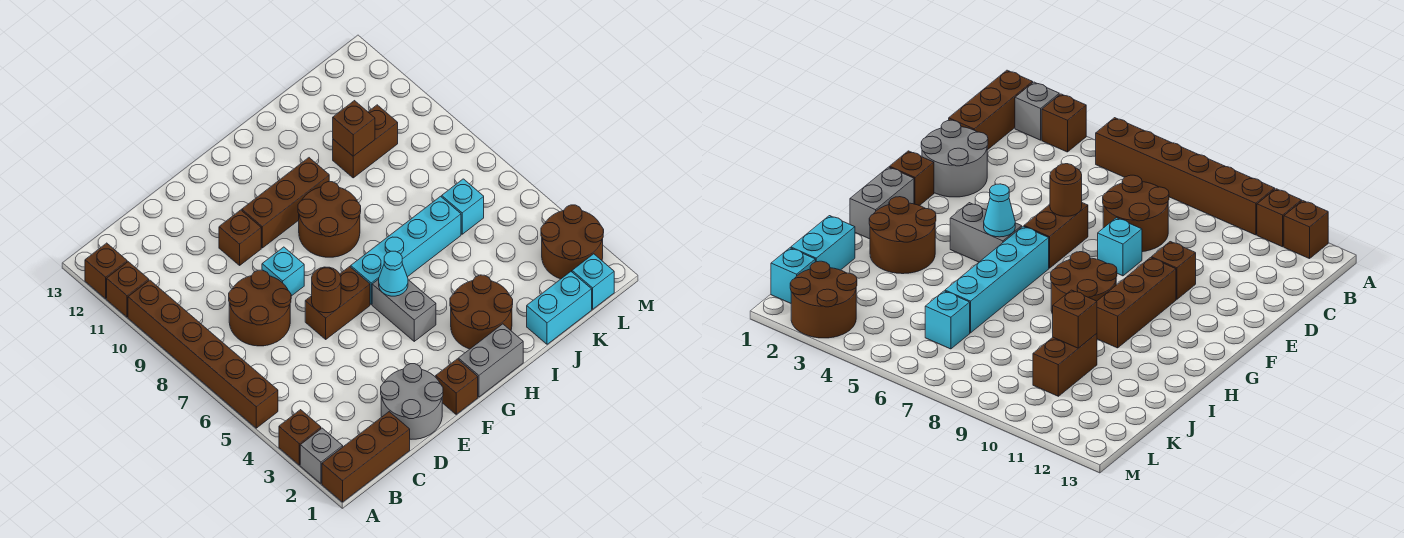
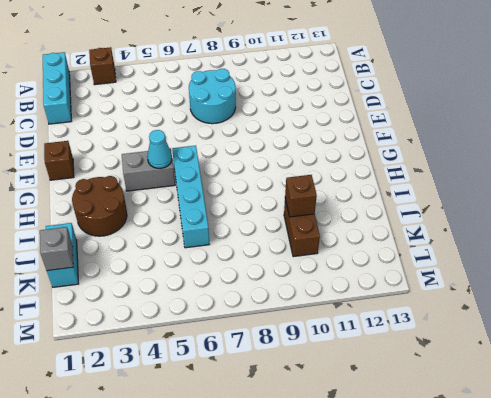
cyan 1x3 brick [43,52,71,124] -> brown 1x3 brick [322,412,410,502]
cyan 2x2 round brick [189,69,236,124] -> brown 2x2 round brick [229,270,291,346]
grey 1x1 brick [40,227,73,271] -> grey 1x1 brick moved to [300,428,343,483]
none -> brown 1x6 brick [128,280,278,428]
none -> brown 1x1 brick [107,262,149,317]
none -> brown 1x1 brick [85,243,127,299]

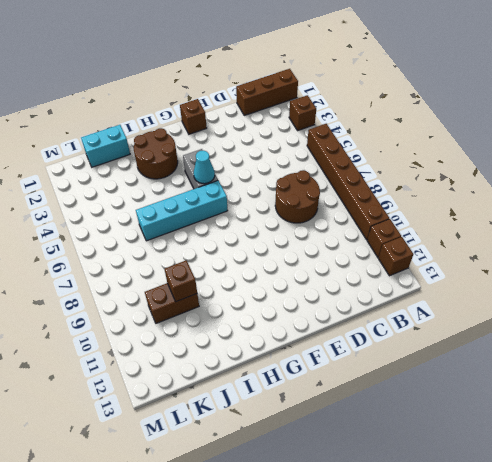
none -> grey 1x1 brick [300,428,343,483]
none -> grey 2x2 round brick [381,364,443,439]
none -> brown 1x2 brick [305,267,370,339]

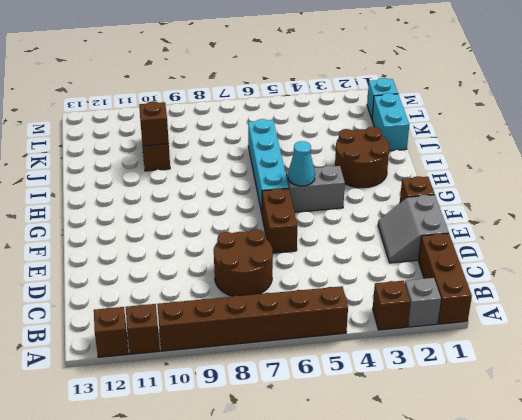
grey 2x2 slope [378,195,449,263] -> grey 2x2 round brick [381,364,443,439]
none -> cyan 1x1 brick [262,247,304,296]
none -> brown 1x1 brick [219,210,261,265]
none -> brown 1x3 brick [242,158,329,248]

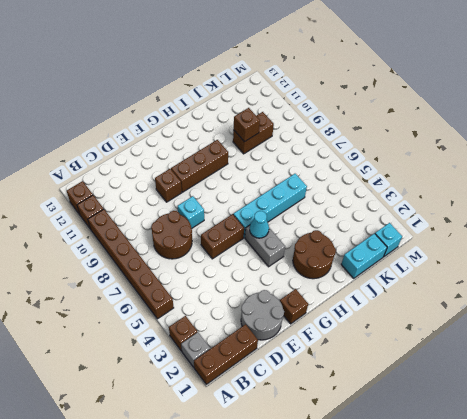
none -> grey 1x2 brick [458,324,523,397]
none -> brown 2x2 round brick [298,182,361,257]
none -> cyan 1x1 brick [442,179,484,234]

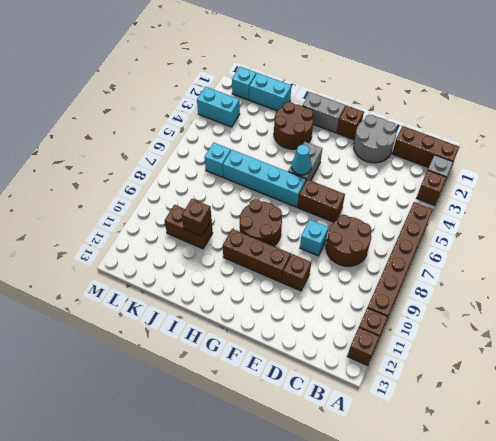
cyan 1x2 brick [197,87,240,127] -> brown 2x2 round brick [541,205,604,279]
none -> brown 1x1 round brick [312,267,341,313]

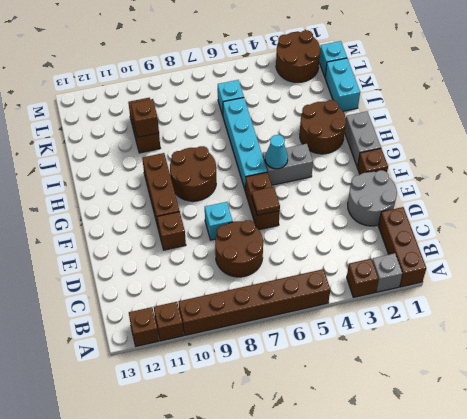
brown 1x1 tile [252,187,280,215] -> brown 1x1 round brick [312,267,341,313]

